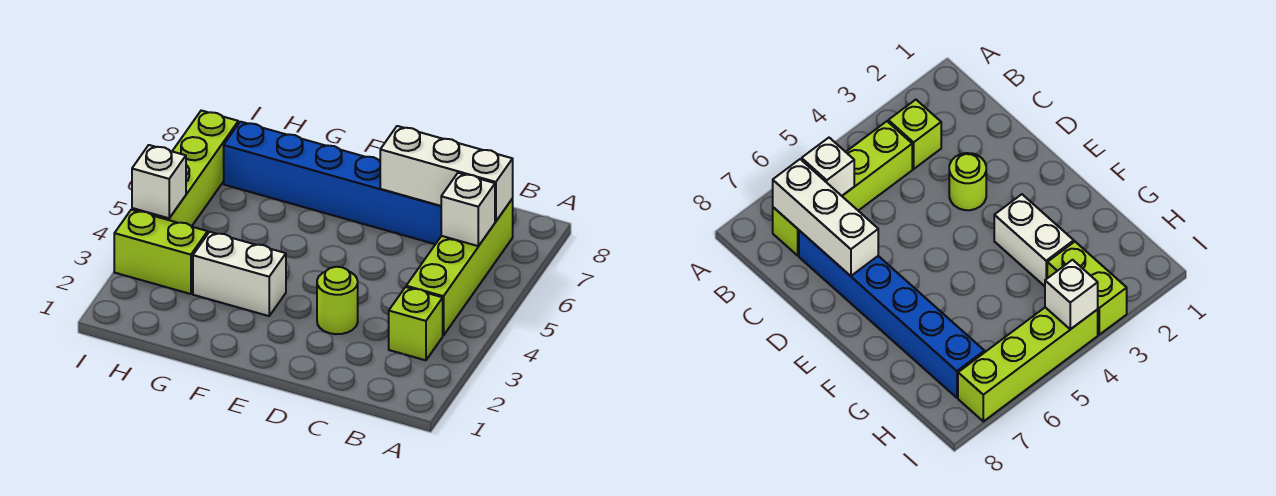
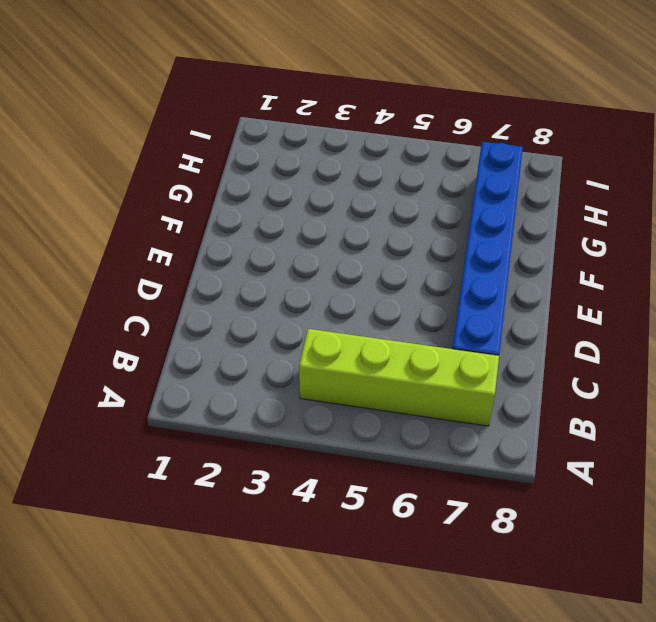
none -> lime 1x1 brick [389,287,443,360]
none -> lime 1x1 round brick [317,267,358,334]

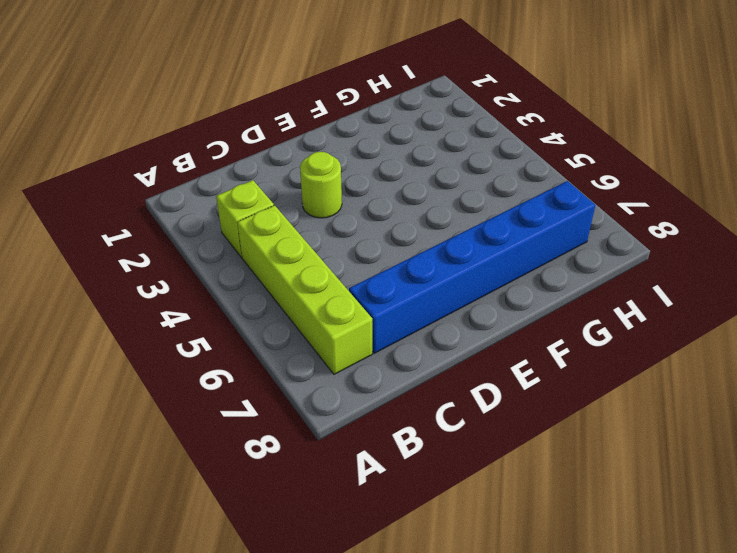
none -> white 1x2 brick [193,232,286,316]
none -> lime 1x2 brick [114,210,208,294]

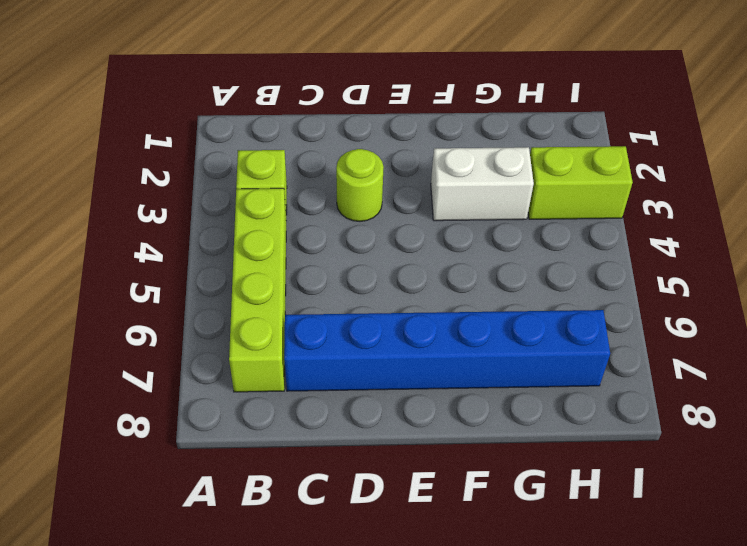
none -> lime 1x4 brick [132,111,238,226]
none -> white 1x1 brick [441,173,495,246]

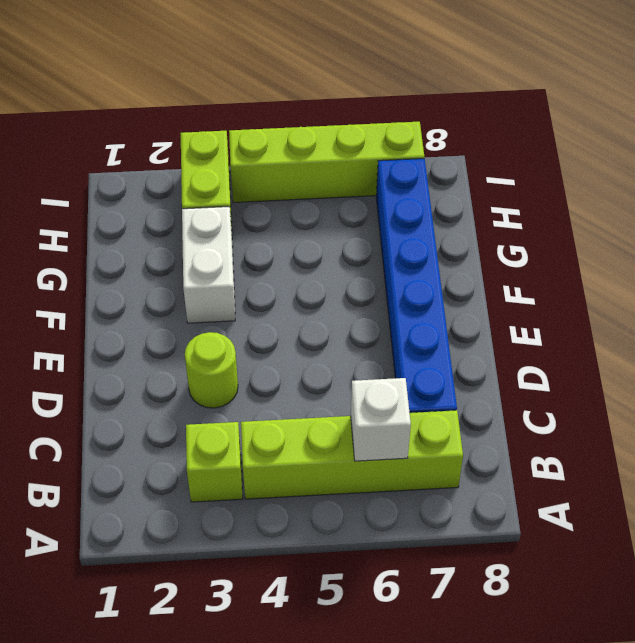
none -> white 1x3 brick [380,126,513,221]
none -> white 1x1 brick [132,145,186,218]

